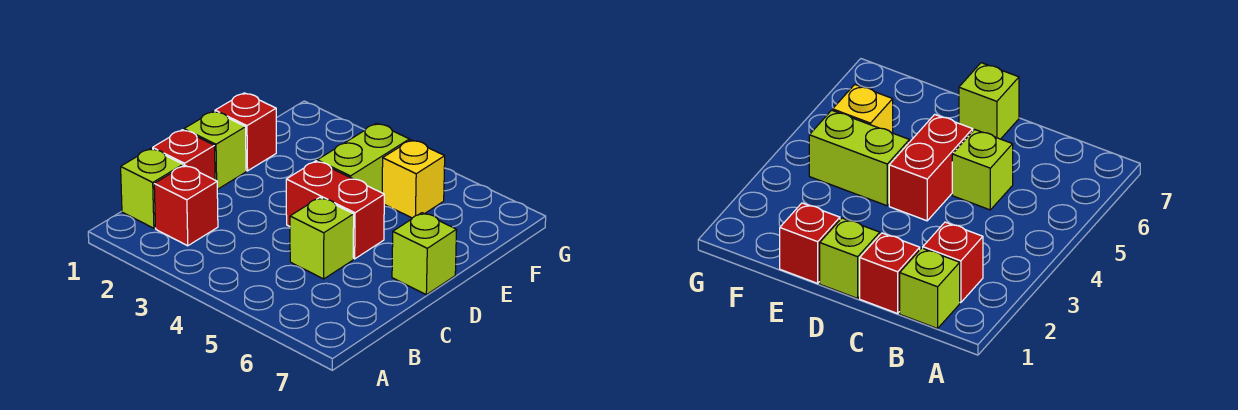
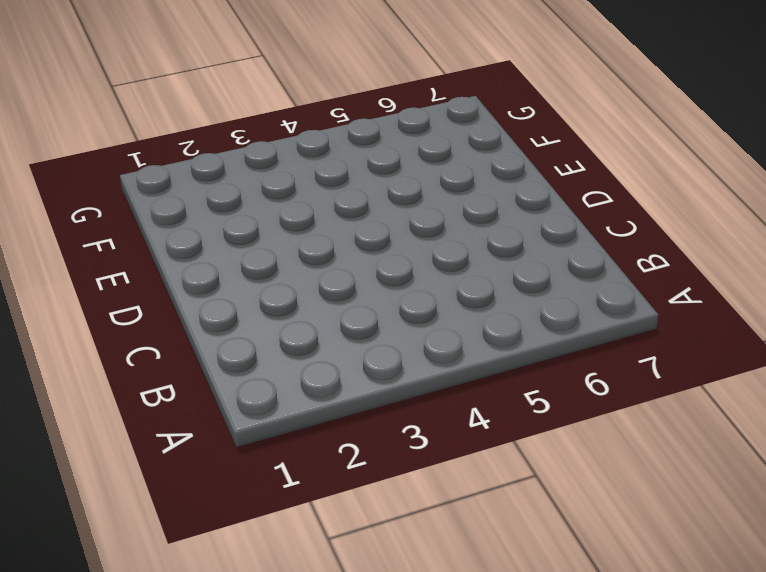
none -> lime 1x1 brick [121,149,183,228]
none -> red 1x1 brick [154,165,218,246]

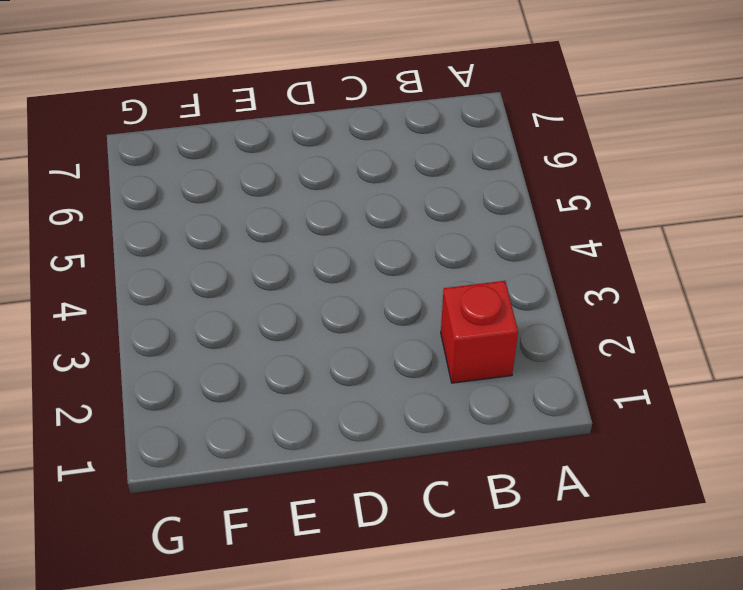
none -> lime 1x1 brick [121,149,183,228]
none -> red 1x1 brick [153,130,215,180]

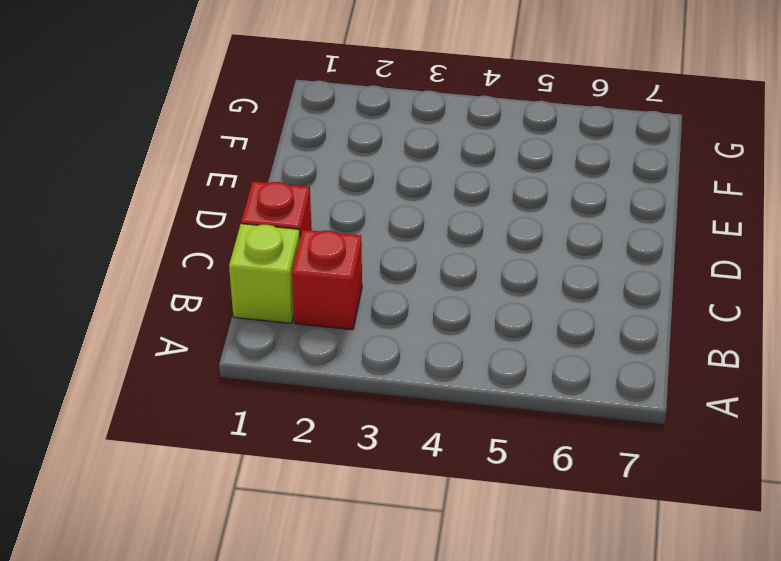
none -> lime 1x1 brick [290,197,354,279]
none -> lime 1x1 brick [184,111,246,189]

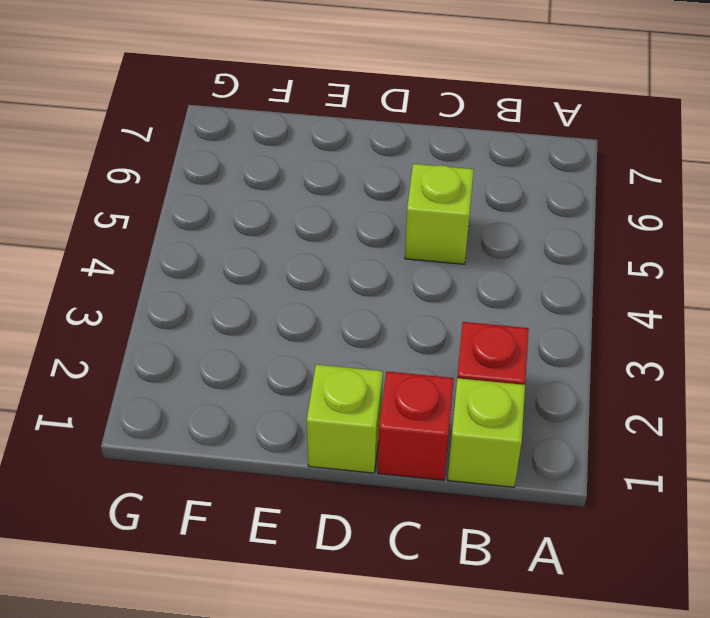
none -> red 1x2 brick [286,161,384,259]
none -> lime 1x1 brick [392,213,457,295]

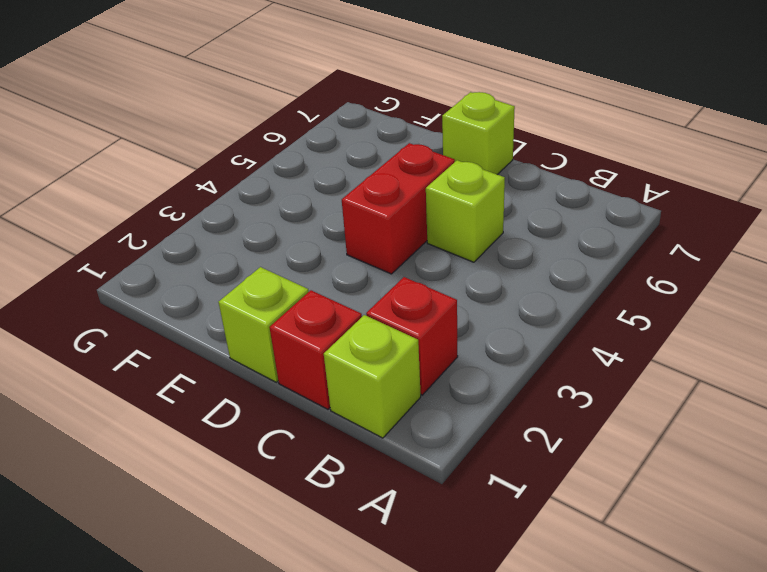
none -> red 1x1 brick [215,93,276,171]
none -> lime 1x2 brick [317,123,409,193]

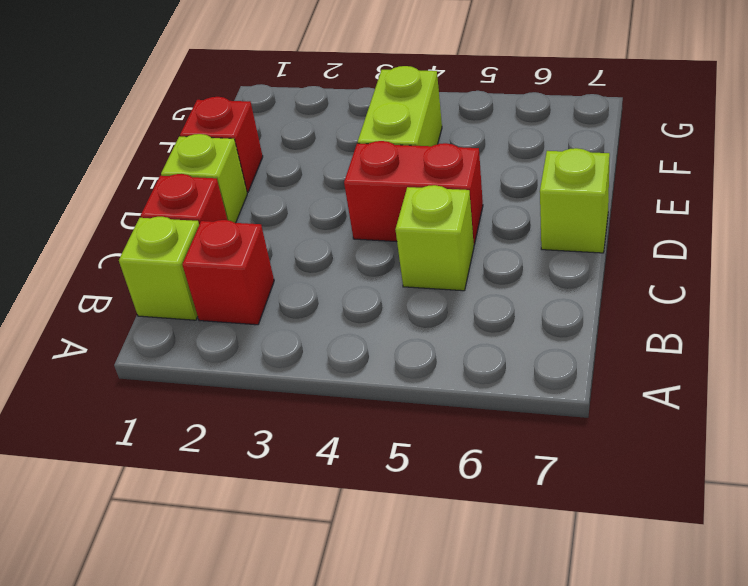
none -> yellow 1x1 brick [382,140,445,218]

